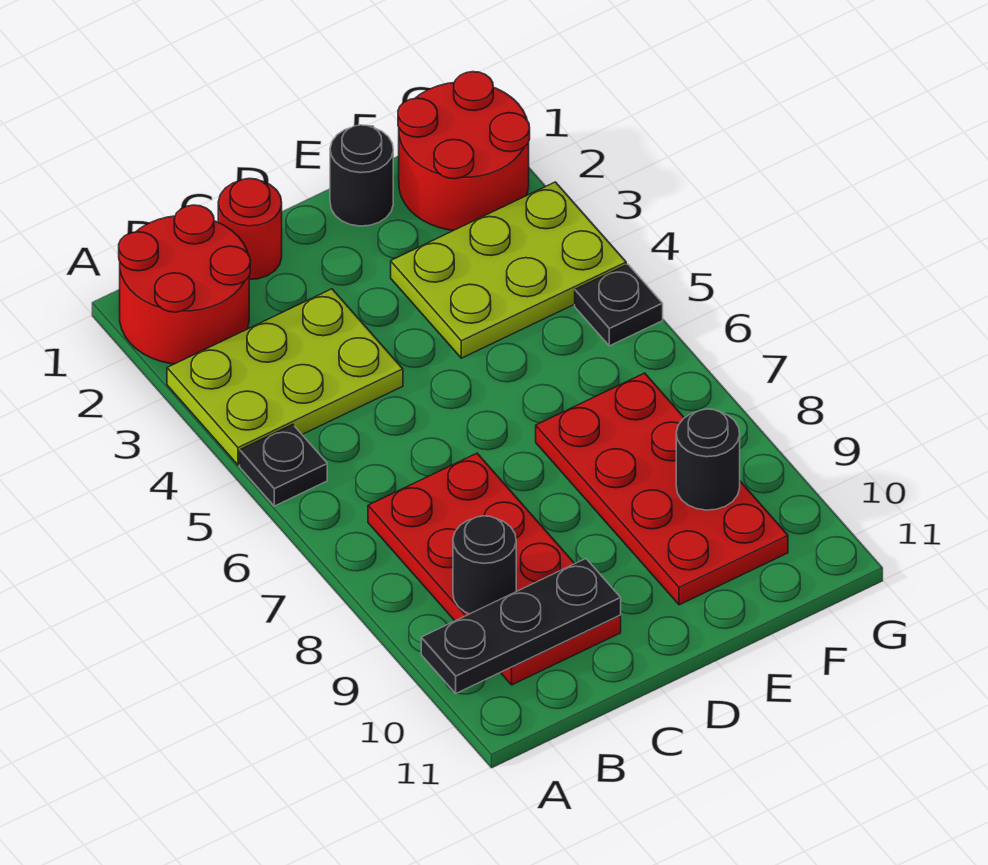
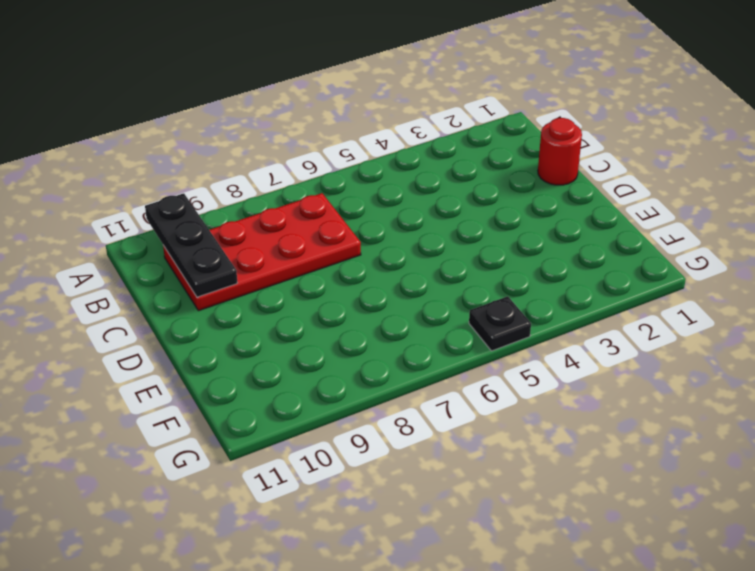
none -> red 2x2 round brick [119,205,250,364]
none -> lime 2x3 plate [167,289,403,465]
none -> black 1x1 plate [240,424,327,506]

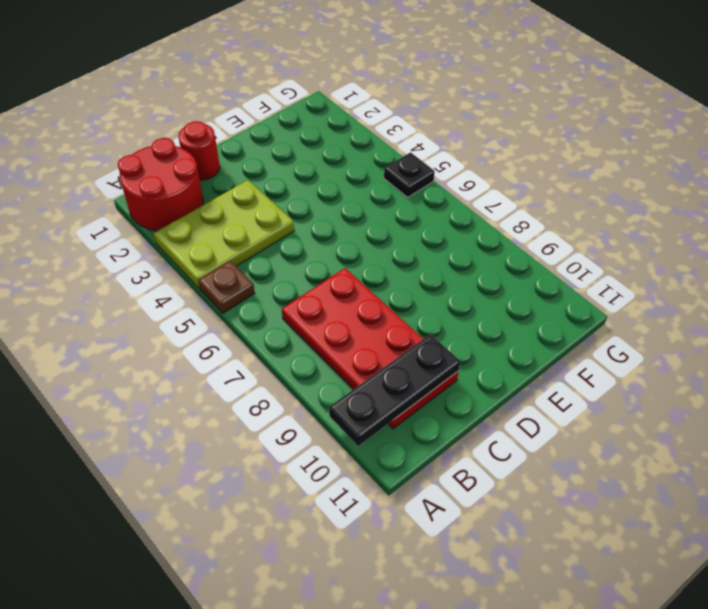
brown 1x1 plate [198,261,255,313] -> black 1x1 plate [240,424,327,506]
none -> black 1x1 round brick [330,125,393,226]
none -> lime 2x3 plate [391,182,626,358]
none -> red 2x4 plate [536,373,788,605]

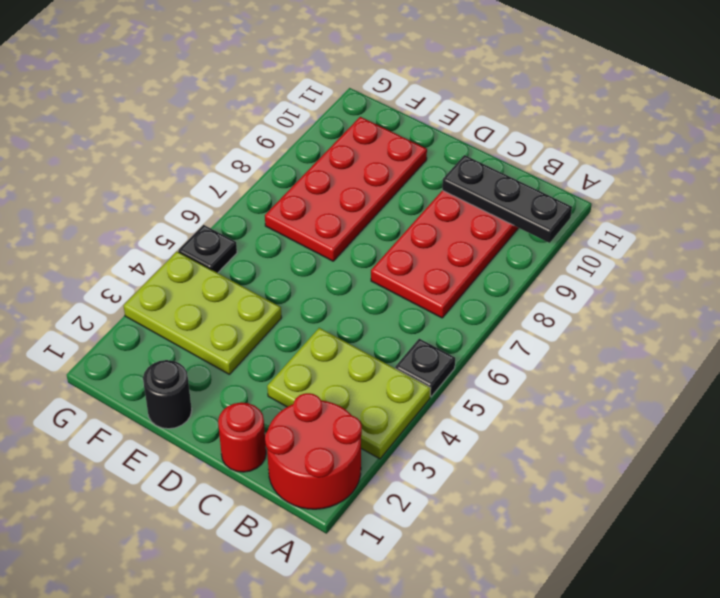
none -> red 2x2 round brick [398,72,530,230]
none -> black 1x1 round brick [453,516,516,614]
none -> black 1x1 round brick [676,409,740,510]

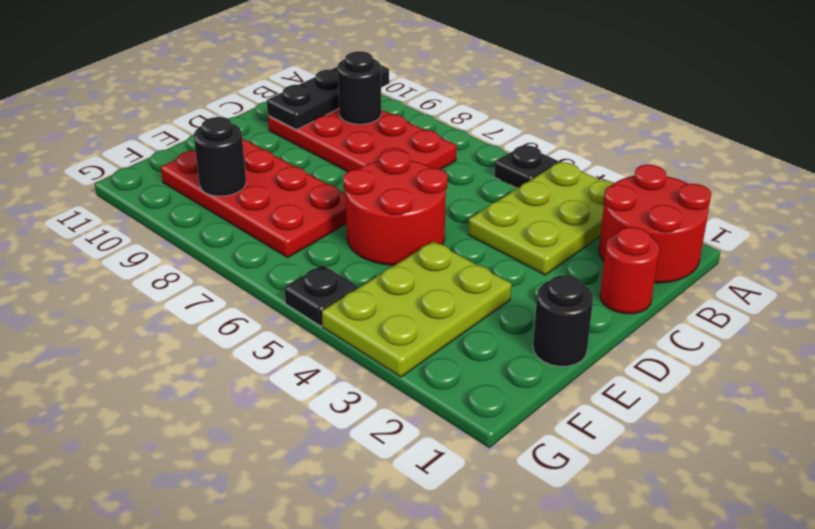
red 2x2 round brick [343,150,447,265] -> red 2x2 round brick moved to [398,72,530,230]

